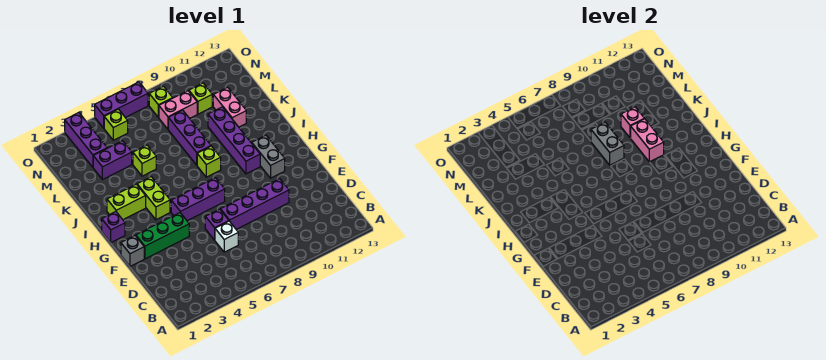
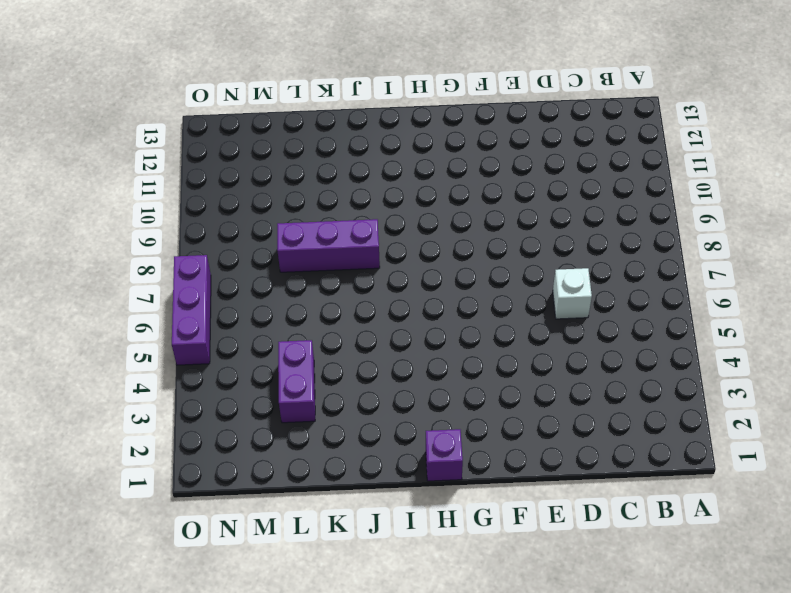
none -> purple 1x1 brick [205,209,229,240]
none -> purple 1x4 brick [220,179,289,229]
none -> grey 1x1 brick [121,236,144,266]

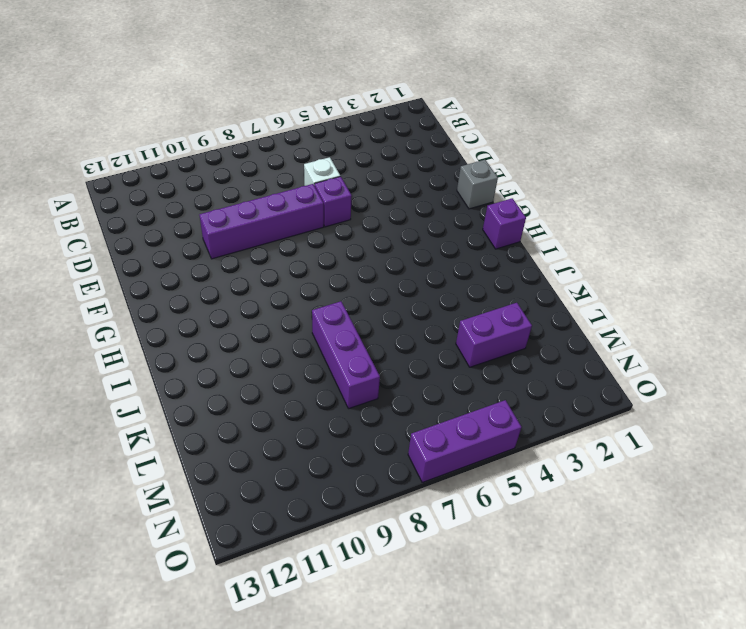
none -> green 1x3 brick [136,213,189,259]
none -> purple 1x3 brick [171,178,225,221]
none -> grey 1x2 brick [252,135,285,178]

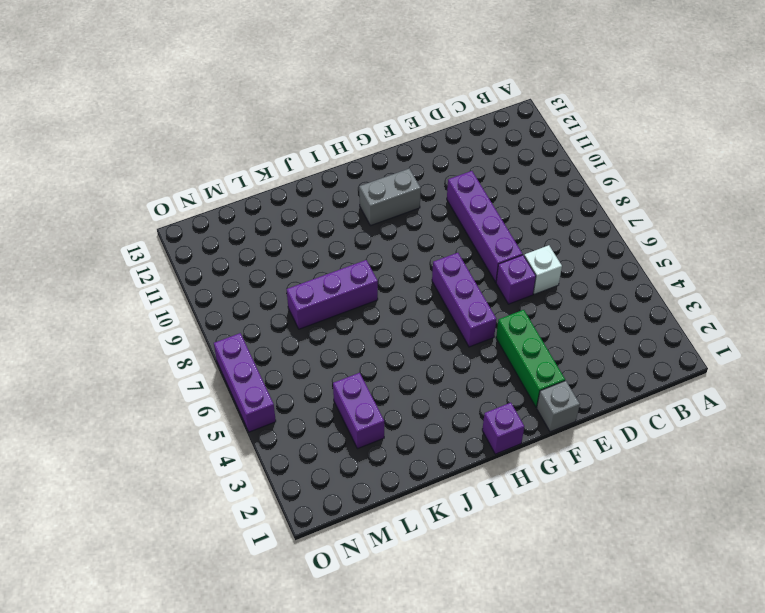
none -> lime 1x2 brick [137,177,170,220]
none -> purple 1x4 brick [208,107,260,174]
none -> lime 1x2 brick [107,184,146,220]

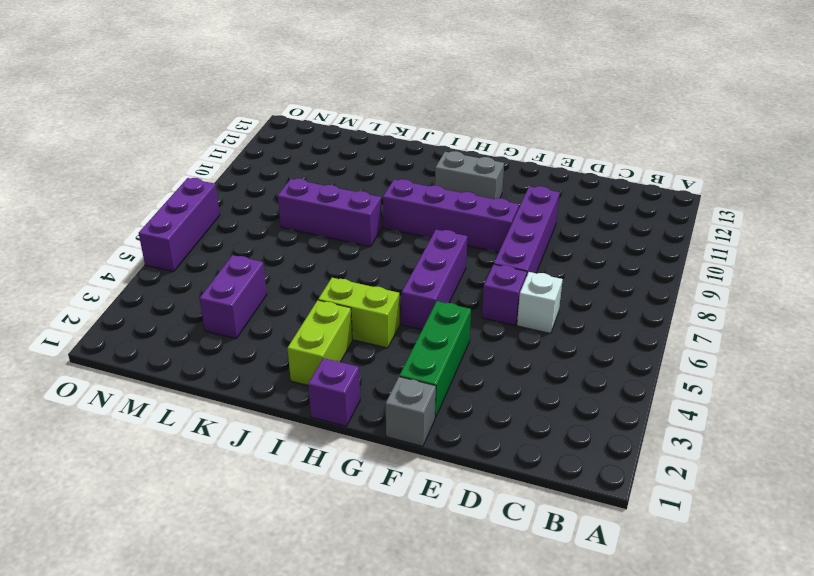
purple 1x4 brick [383,179,519,252] -> purple 1x4 brick moved to [208,107,260,174]
none -> lime 1x1 brick [197,146,221,177]
none -> lime 1x1 brick [133,145,156,176]
none -> pink 1x2 brick [213,87,246,127]

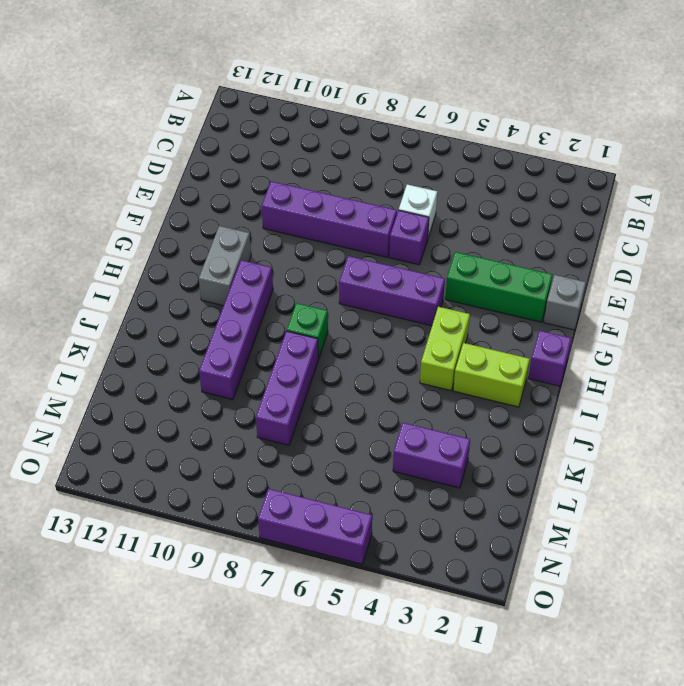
green 1x1 brick [287,303,328,359] -> lime 1x1 brick [197,146,221,177]
none -> lime 1x1 brick [133,145,156,176]
none -> pink 1x2 brick [213,87,246,127]
none -> purple 1x3 brick [65,113,107,167]

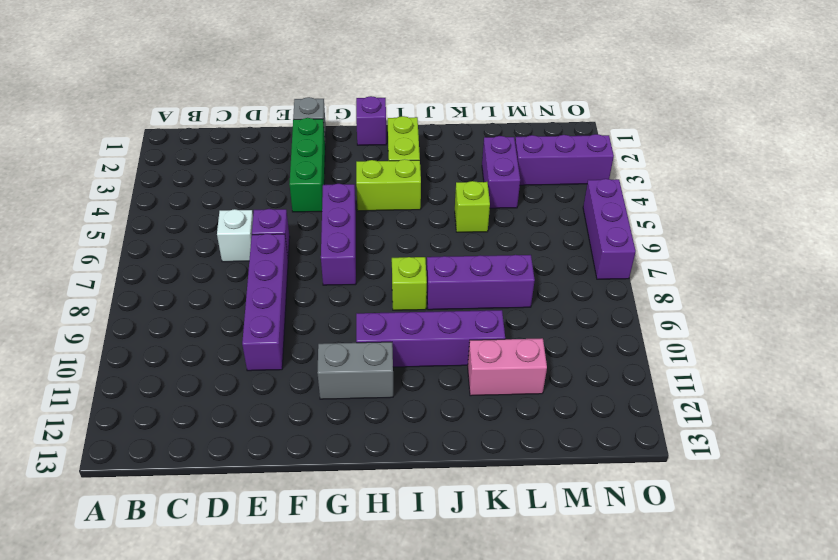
none -> pink 1x2 brick [159,91,197,129]
none -> lime 1x1 brick [189,83,212,114]
none -> lime 1x1 brick [104,109,128,140]

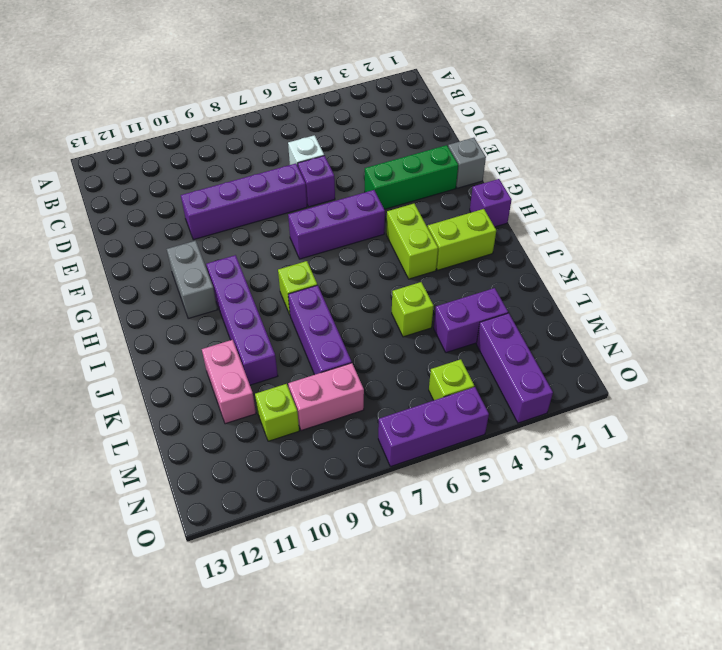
none -> lime 1x1 brick [149,86,173,117]
none -> pink 1x2 brick [631,119,664,162]
none -> grey 1x2 brick [591,122,624,165]

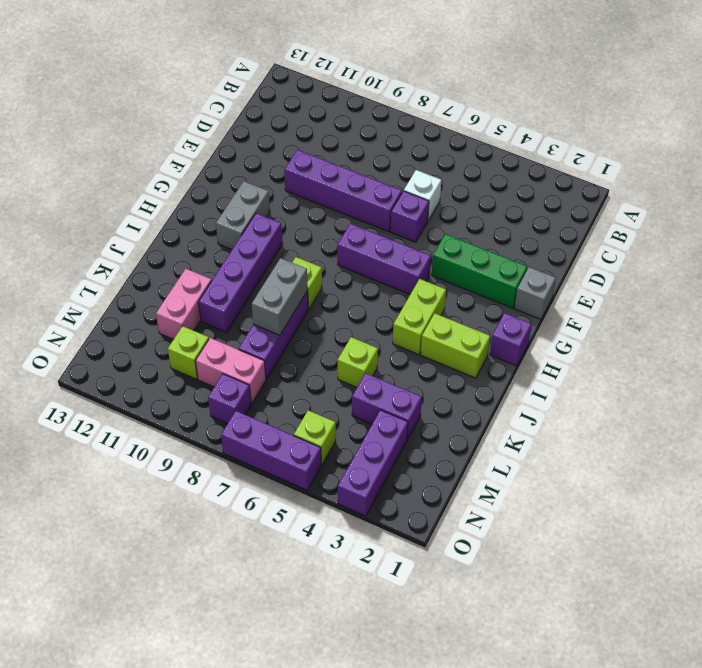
purple 1x1 brick [208,374,251,424] -> lime 1x1 brick [149,86,173,117]
none -> pink 1x2 brick [631,119,664,162]
none -> pink 1x1 brick [621,107,644,138]

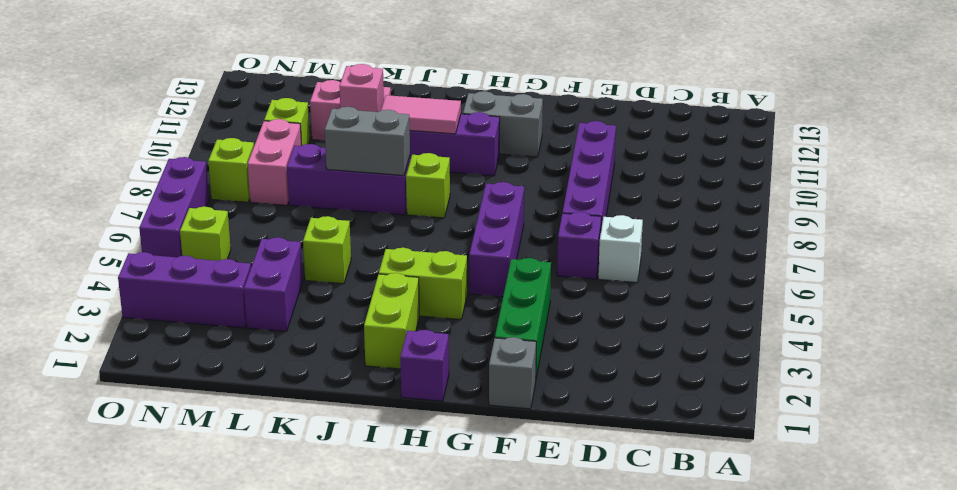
pink 1x2 tile [381,95,461,134] -> pink 1x2 brick [631,119,664,162]

